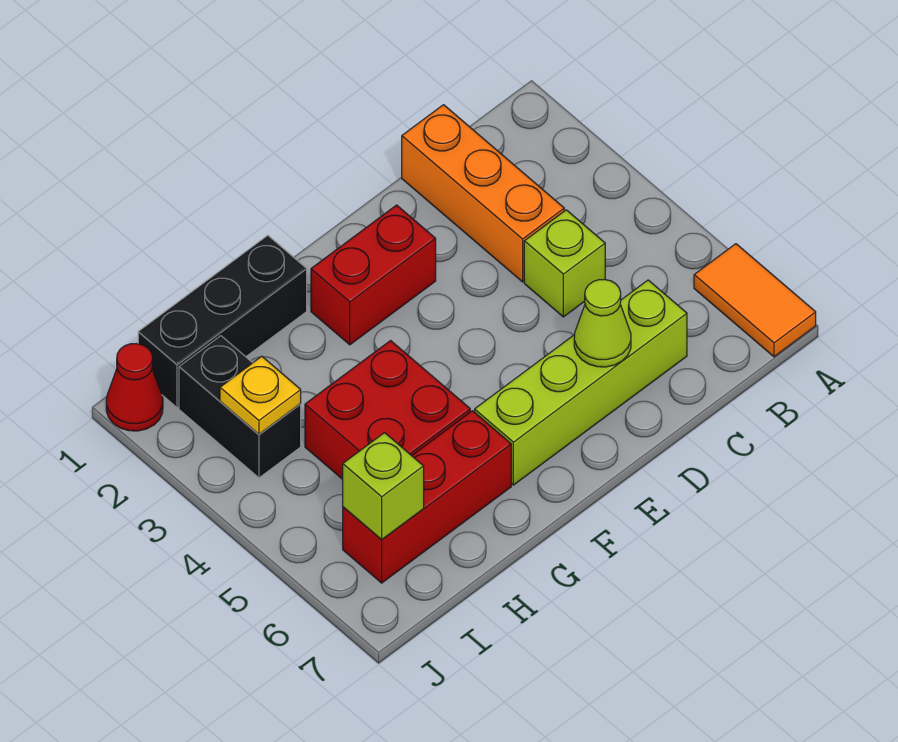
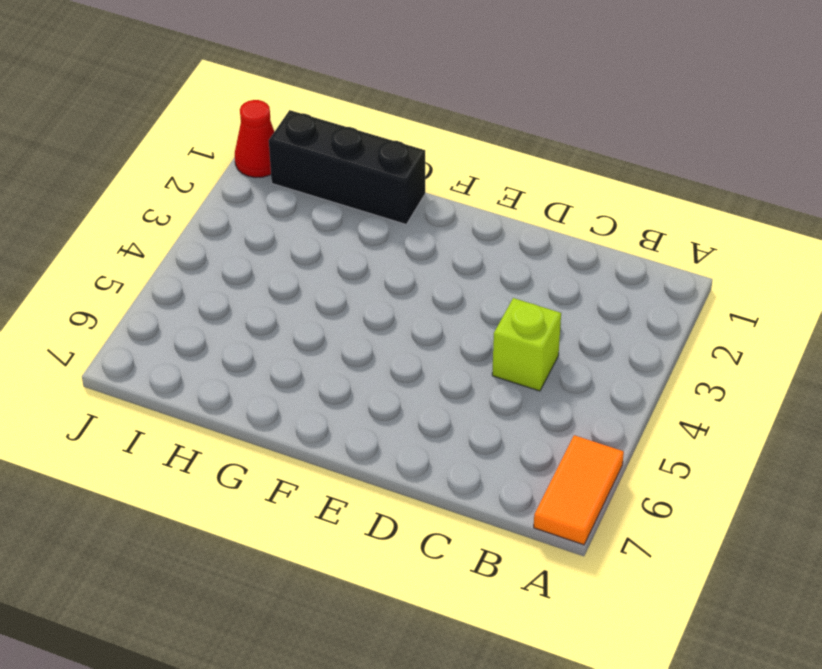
none -> orange 1x3 brick [402,105,564,282]
none -> lime 1x4 brick [475,280,687,485]
none -> red 1x2 brick [311,205,436,345]

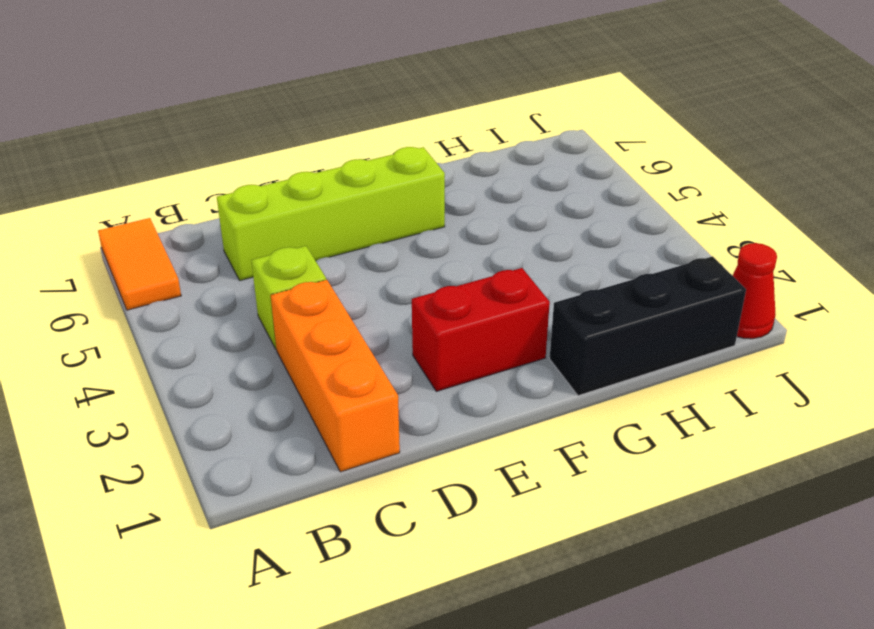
none -> red 2x2 brick [305,341,470,479]
none -> red 1x3 brick [343,411,511,583]
none -> black 1x2 brick [179,336,301,478]

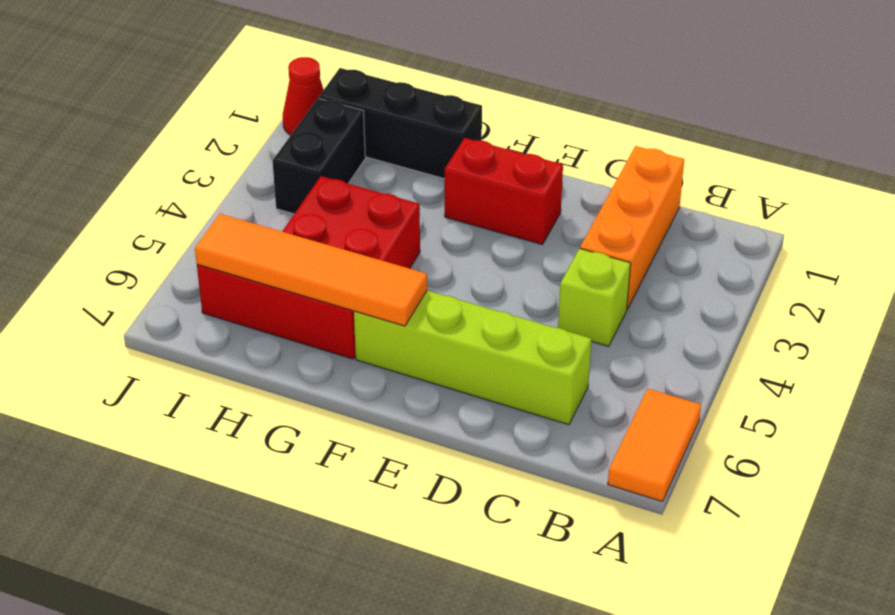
orange 1x4 tile [195,214,427,326] -> lime 1x1 brick [343,433,424,539]
none -> lime 1x1 cone [574,279,631,367]
none -> yellow 1x1 plate [220,356,301,434]

